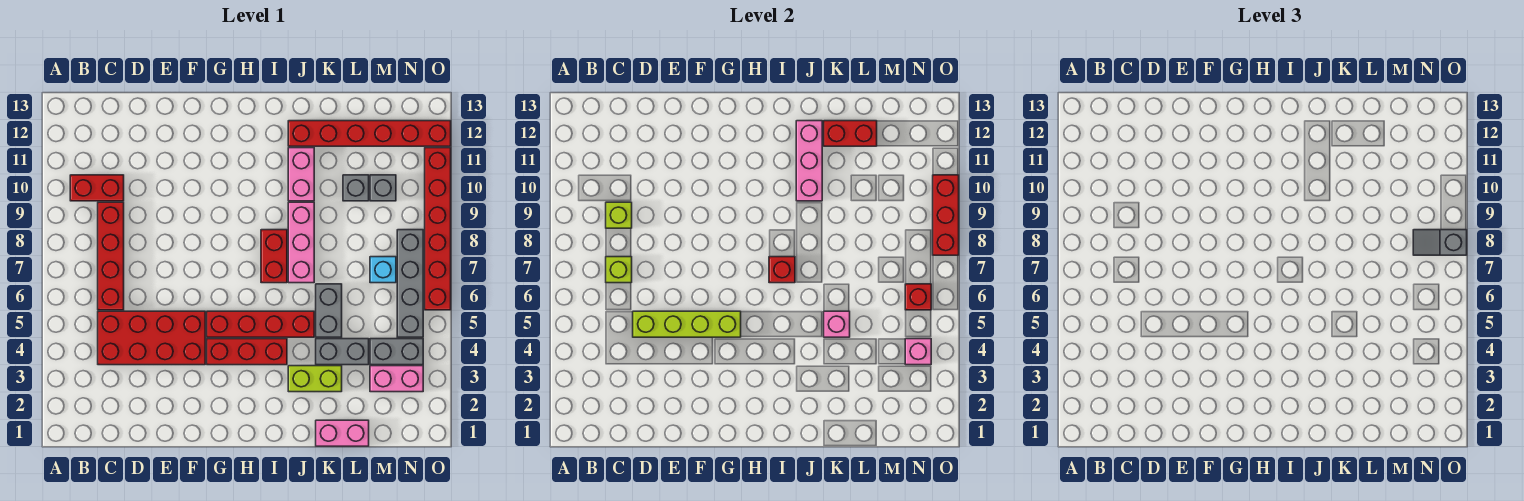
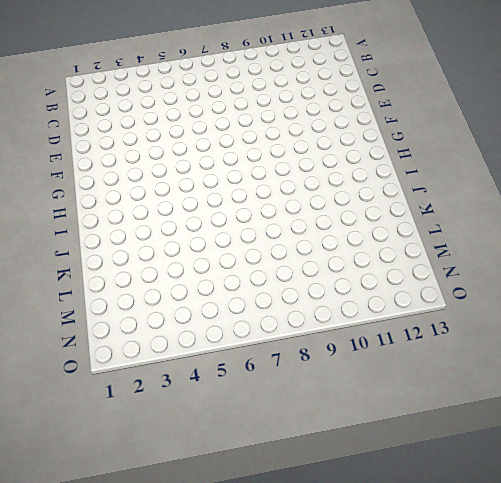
none -> red 1x2 brick [70,175,124,201]
none -> red 2x4 brick [98,311,205,365]
none -> red 1x4 brick [98,202,124,310]
none -> red 1x3 brick [207,339,287,365]

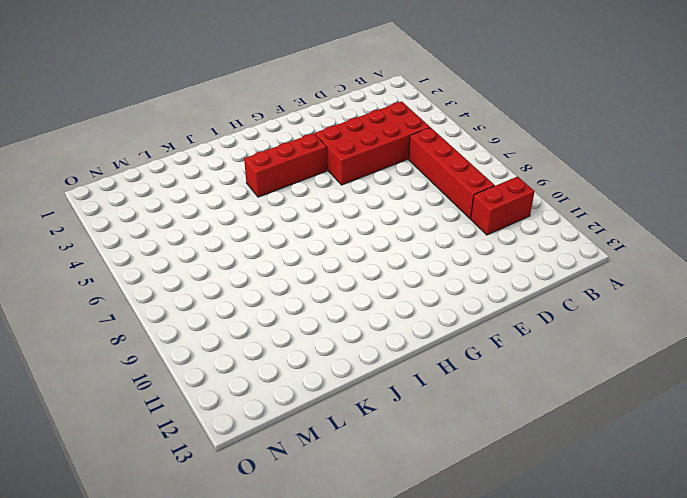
none -> red 1x4 brick [207,311,314,337]
none -> red 1x2 brick [261,230,287,283]
none -> lime 1x2 brick [288,366,342,392]
none -> pink 1x3 brick [288,202,314,283]

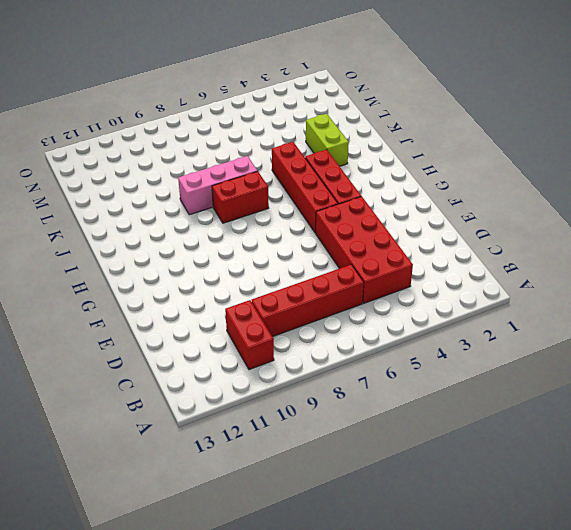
none -> pink 1x2 brick [288,148,314,201]
none -> red 1x6 brick [288,121,451,146]
none -> pink 1x2 brick [316,420,369,446]
none -> grey 1x2 brick [316,339,369,365]

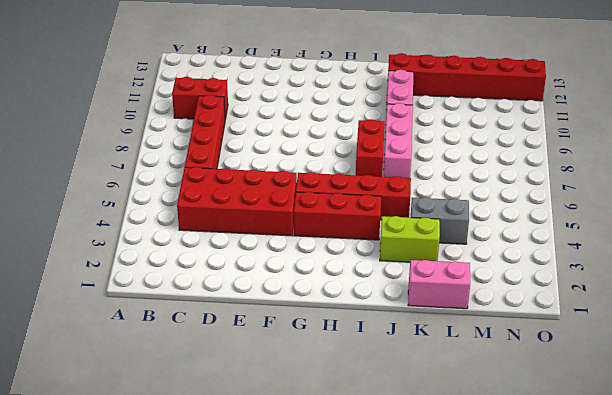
none -> grey 1x2 brick [316,284,342,337]
none -> grey 1x1 brick [343,175,369,201]
none -> pink 1x2 brick [370,366,423,392]
none -> grey 1x2 brick [370,339,423,365]

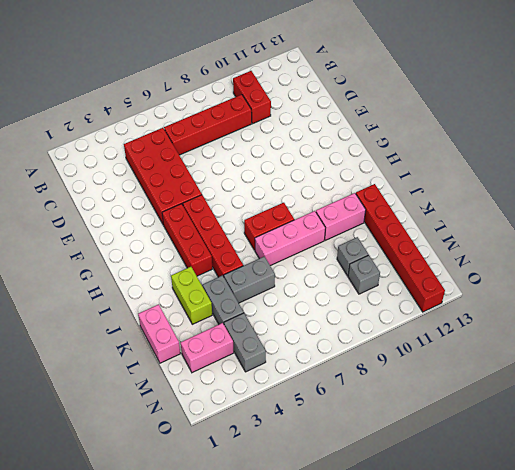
pink 1x2 brick [181,323,234,373] -> pink 1x2 brick turned to [370,366,423,392]
none -> cyan 1x1 brick [370,257,396,283]
none -> grey 1x4 brick [397,230,423,337]
none -> red 1x6 brick [425,148,451,310]
none -> lime 1x1 brick [606,257,632,283]

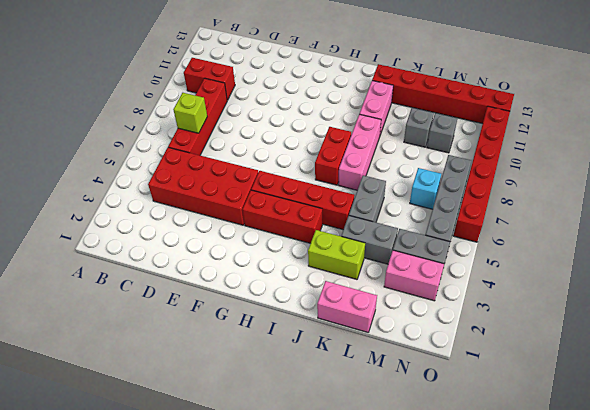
none -> lime 1x1 brick [606,202,632,228]
none -> lime 1x4 brick [633,311,741,337]
none -> red 1x1 brick [769,257,795,283]
none -> pink 1x3 brick [796,121,822,201]

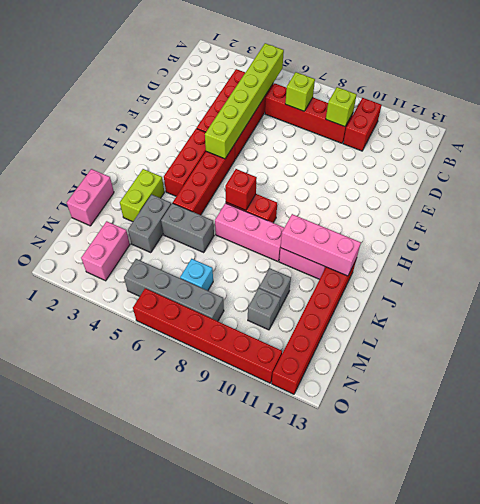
lime 1x6 brick [205,43,284,159] -> lime 1x4 brick [633,311,741,337]
none -> grey 1x2 brick [370,339,423,365]
none -> pink 1x1 brick [824,311,850,337]
none -> red 1x2 brick [824,121,877,146]
none -> pink 1x1 brick [905,339,931,365]

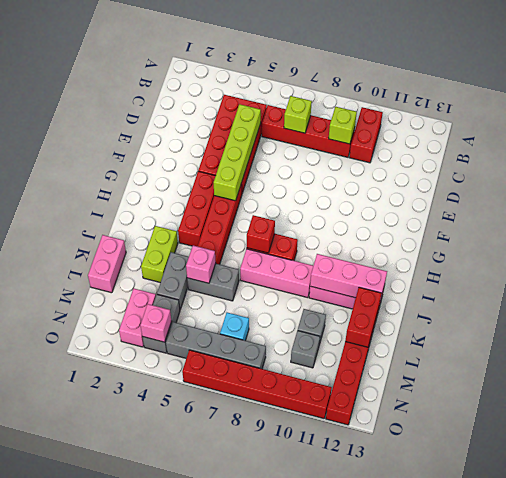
none -> red 1x1 brick [905,284,931,310]
none -> red 1x3 brick [933,175,959,255]
none -> grey 1x2 slope [1413,230,1467,255]

